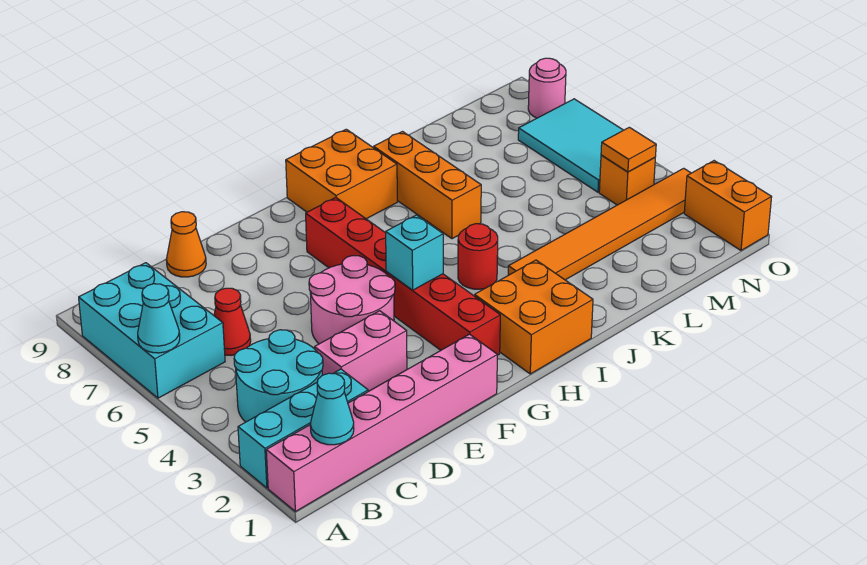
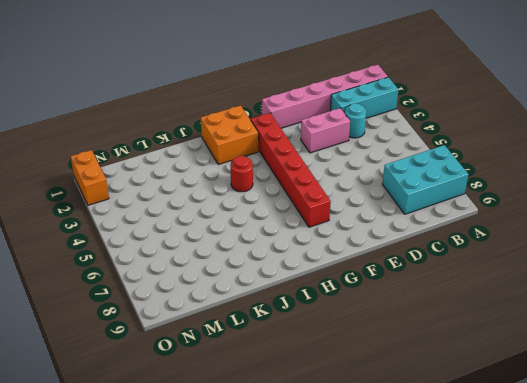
cyan 2x3 brick [382,145,469,214] -> cyan 2x3 brick turned to [79,263,225,398]
cyan 1x1 round brick [345,103,366,138] -> cyan 2x2 round brick [234,330,323,422]
none -> red 1x1 cone [214,288,251,355]
none -> orange 1x1 cone [166,212,206,277]
none -> pink 2x2 round brick [309,256,395,344]

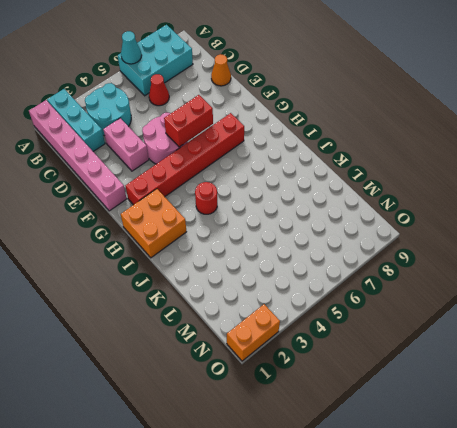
red 1x2 brick [164,95,213,147] -> none
none -> orange 2x2 brick [286,129,397,219]
none -> orange 1x6 tile [508,168,691,280]
none -> orange 1x3 brick [374,132,481,239]

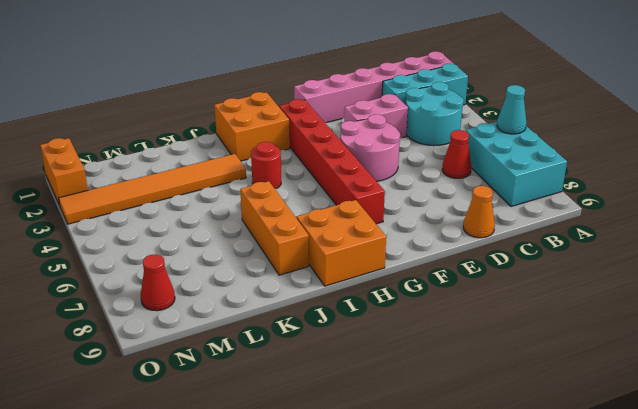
red 1x1 cone [141,254,175,311] -> none
none -> orange 1x1 brick [599,155,655,205]
none -> cyan 2x3 tile [518,99,623,192]
none -> pink 1x1 round brick [528,58,566,118]

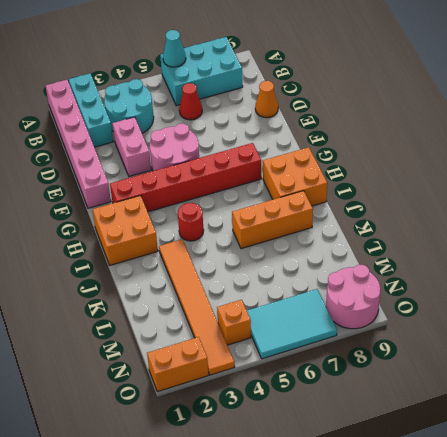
pink 2x2 round brick [326,265,380,329] -> pink 1x1 round brick [528,58,566,118]
none -> cyan 1x1 cone [310,373,354,445]
none -> cyan 1x1 brick [386,215,443,290]
none -> orange 1x1 tile [601,127,656,172]

